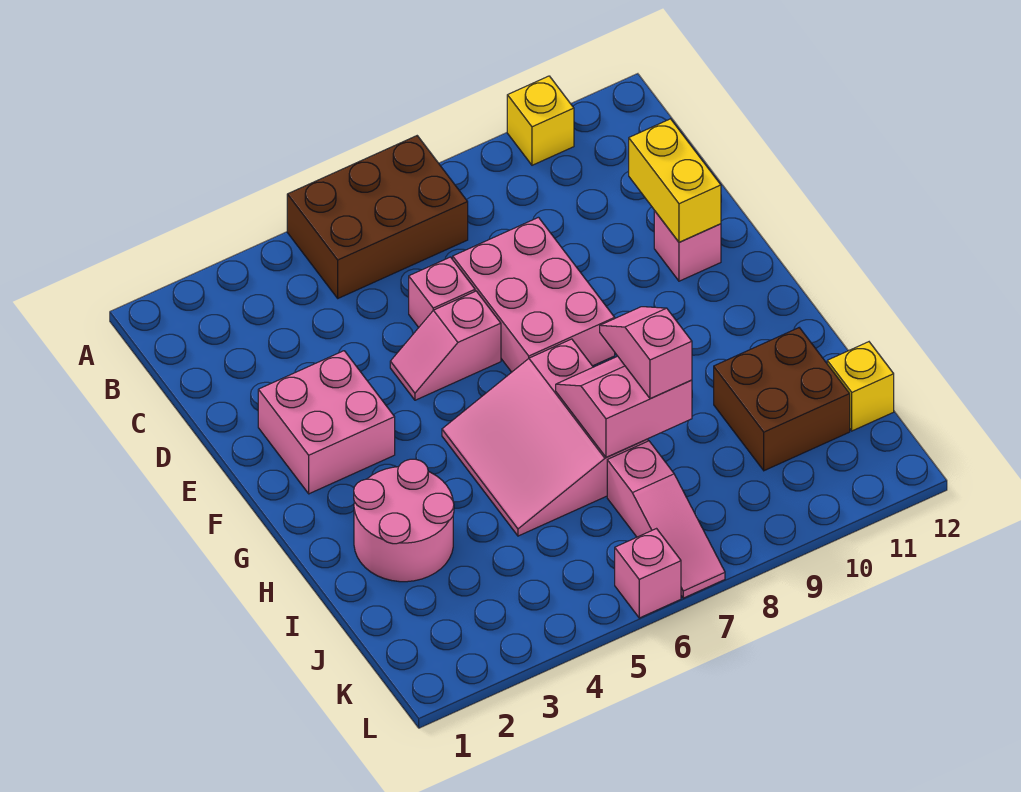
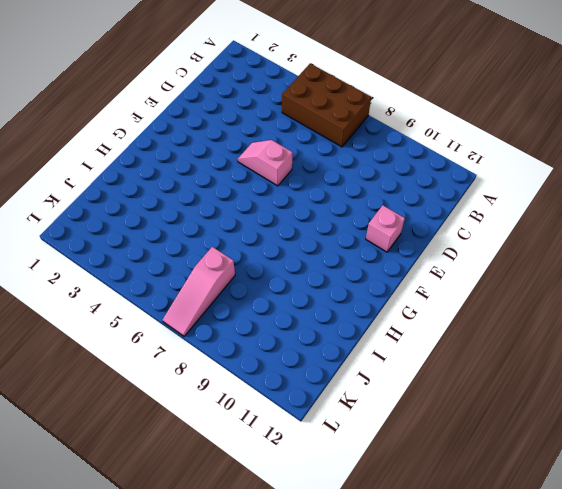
none -> yellow 1x1 brick [507,76,574,165]
none -> pink 1x1 brick [409,257,475,327]
none -> pink 2x3 brick [453,217,615,372]

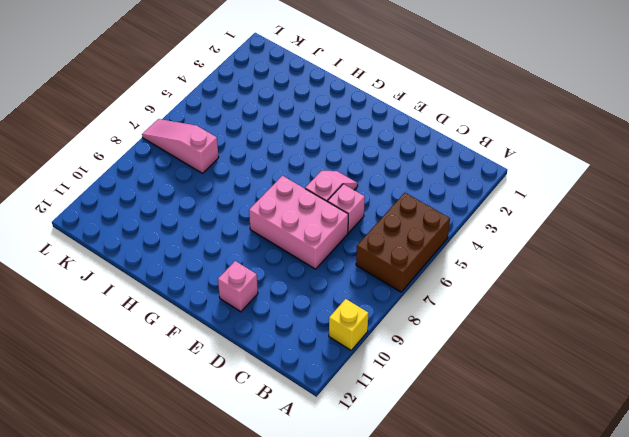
none -> pink 2x2 brick [258,351,395,494]
none -> pink 3x3 slope [442,339,648,536]
none -> pink 2x2 round brick [354,459,454,582]

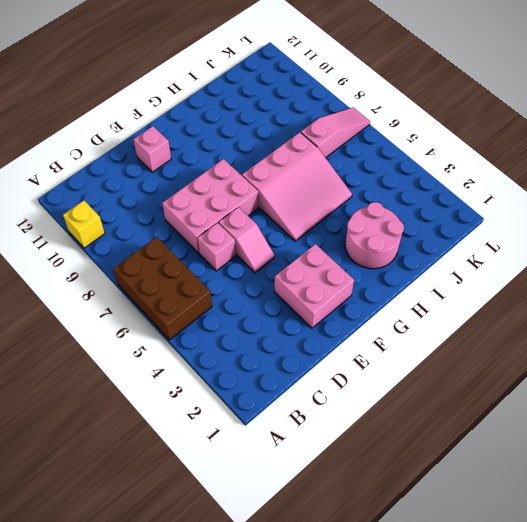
none -> brown 2x2 brick [714,328,850,471]
none -> yellow 1x1 brick [827,342,894,431]
none -> pink 1x1 brick [615,529,681,618]

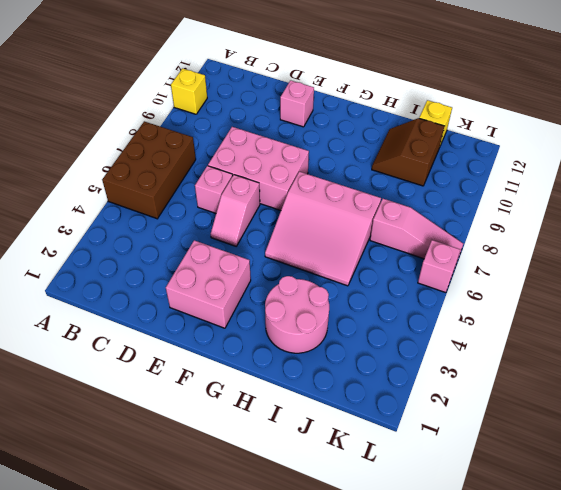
brown 2x2 slope [372,118,444,186] -> brown 2x2 brick [714,328,850,471]
none -> yellow 1x2 brick [629,119,721,242]
none -> pink 2x2 slope [556,356,692,458]
none -> pink 1x2 slope [600,307,692,399]

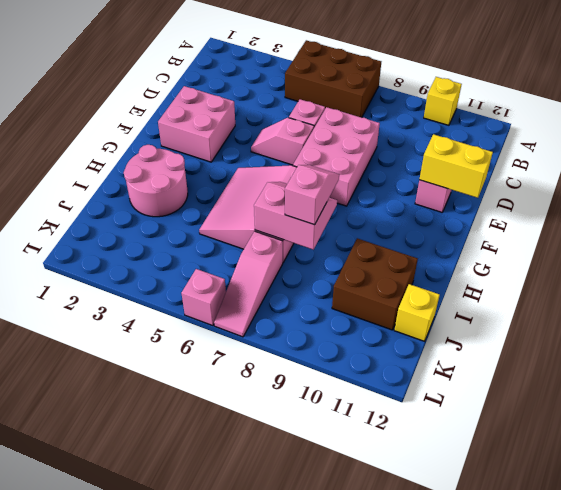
yellow 1x2 brick [419,134,493,198] -> yellow 1x2 brick turned to [629,119,721,242]

